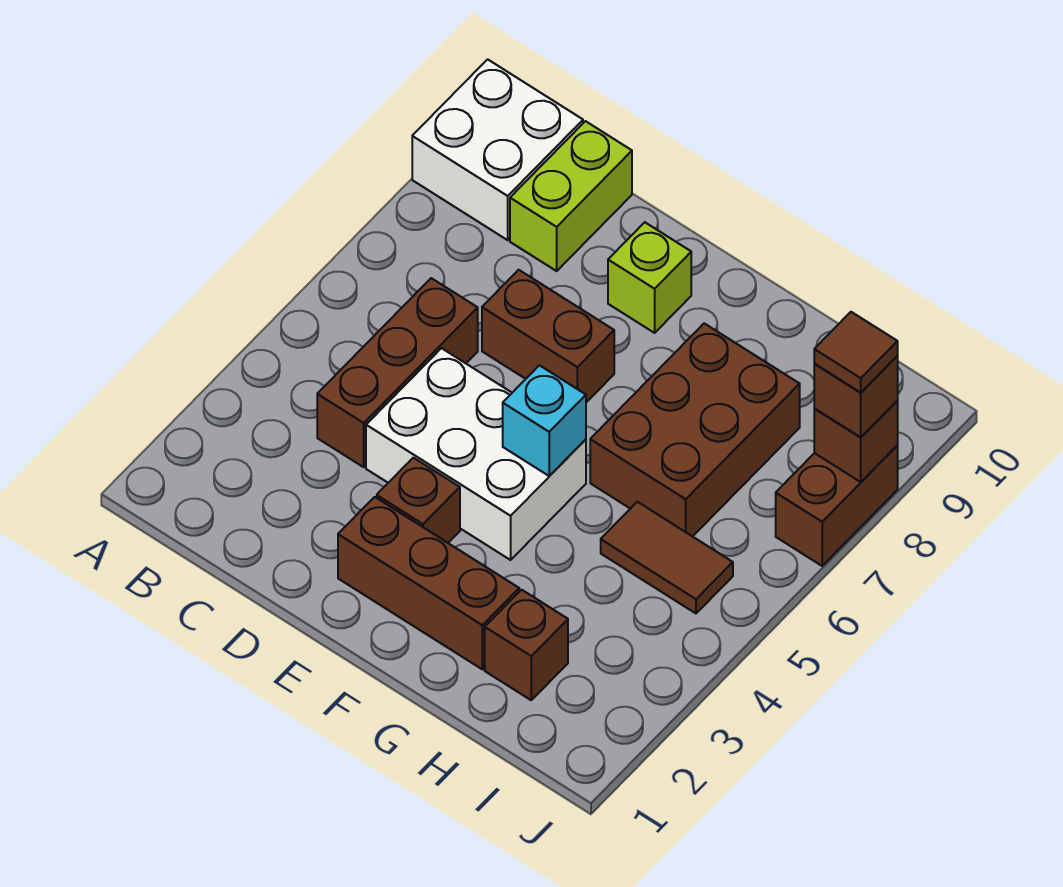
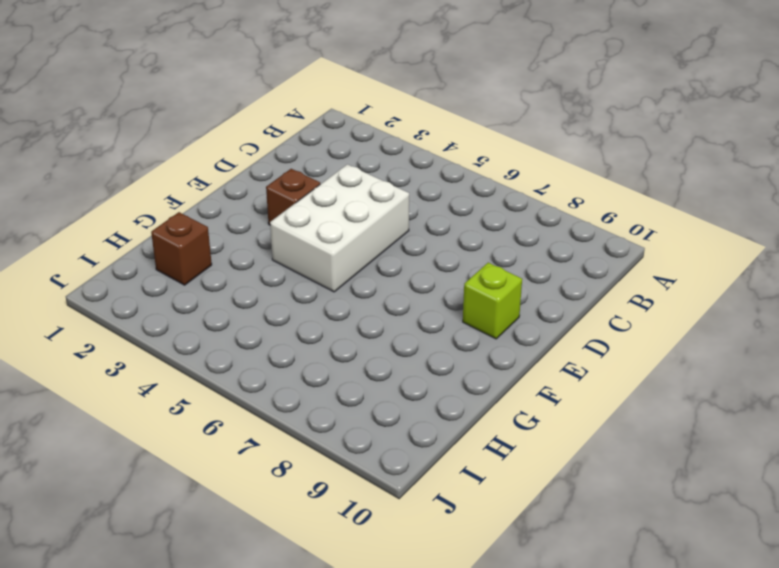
none -> white 2x2 brick [412,59,583,240]
none -> brown 1x3 brick [317,278,478,467]
none -> lime 1x2 brick [510,121,632,271]

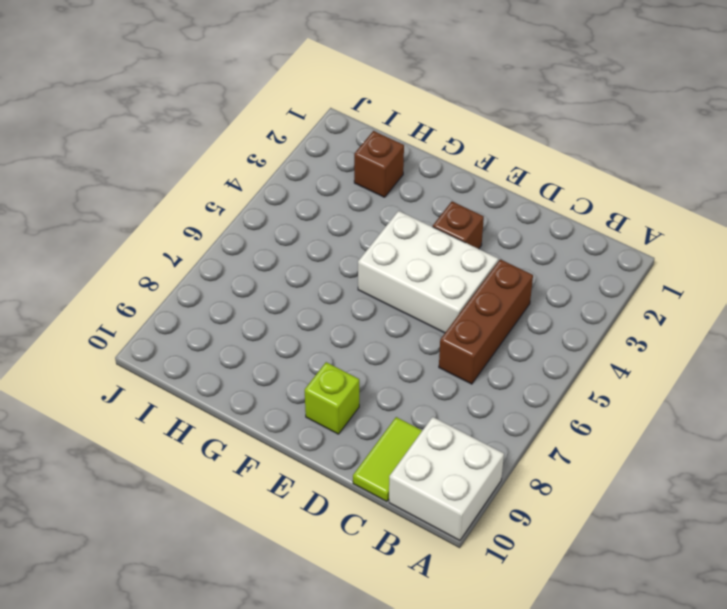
lime 1x2 tile [353,417,422,502] -> lime 1x2 brick [510,121,632,271]
none -> brown 1x2 brick [482,270,614,402]
none -> brown 1x3 brick [338,497,519,669]
none -> brown 2x3 brick [590,323,800,537]

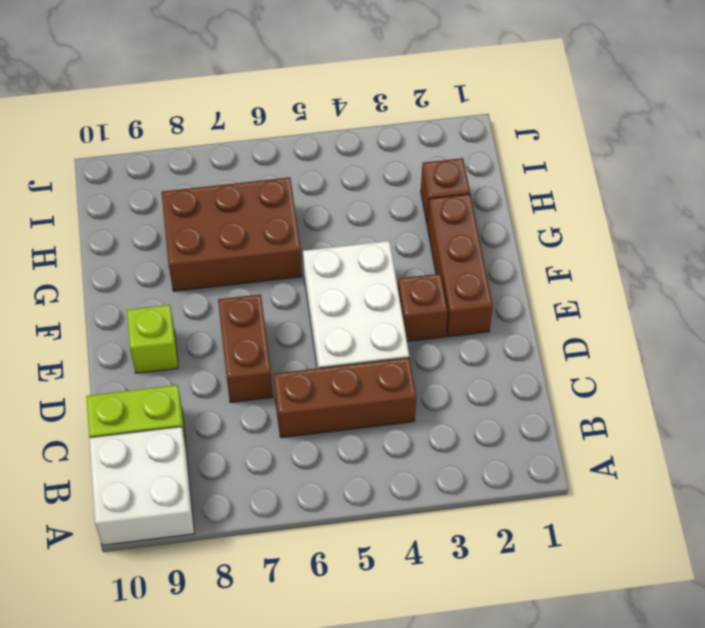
none -> brown 1x2 tile [601,502,733,613]
none -> brown 1x2 brick [776,446,898,566]
none -> cyan 1x1 brick [503,365,586,476]

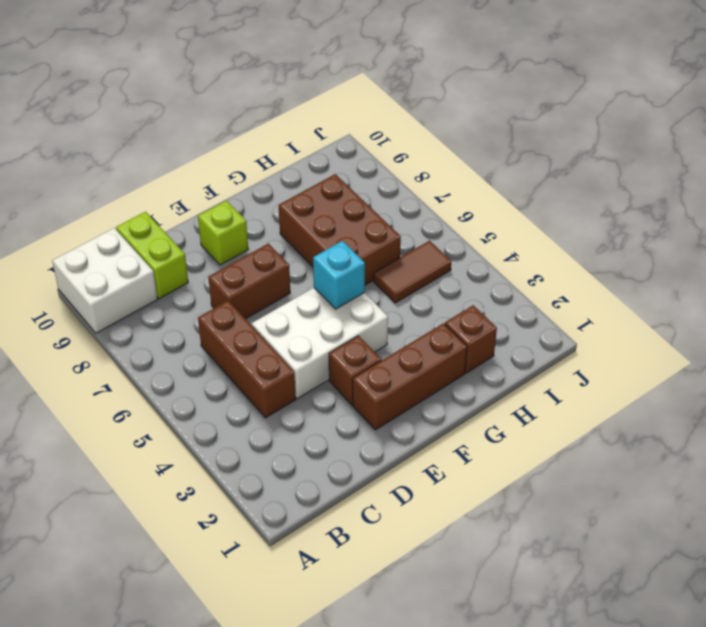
none -> brown 1x2 brick [776,446,898,566]
none -> brown 1x1 brick [814,401,898,482]
none -> brown 1x1 brick [814,356,898,437]

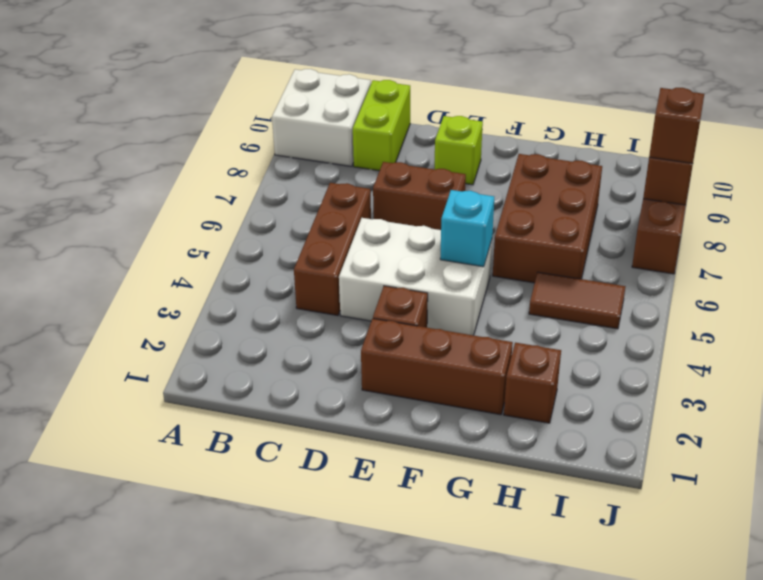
none -> brown 1x1 tile [814,312,898,392]

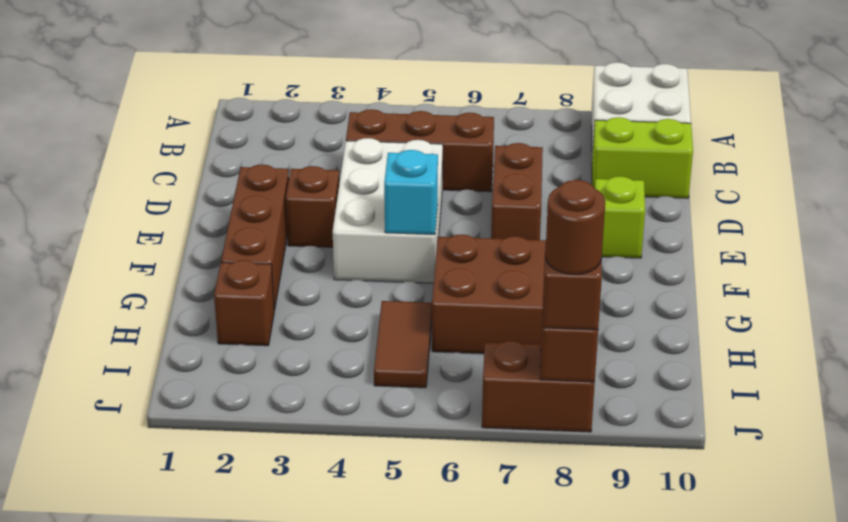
brown 1x1 round brick [545,180,605,274] -> brown 1x1 tile [814,312,898,392]

